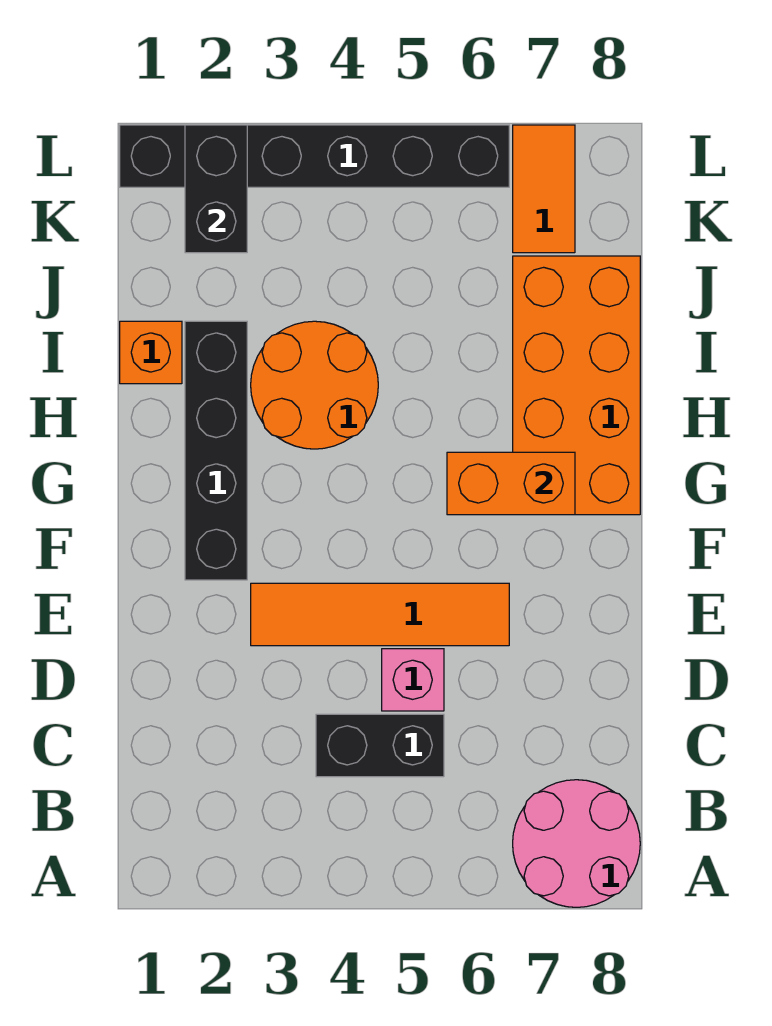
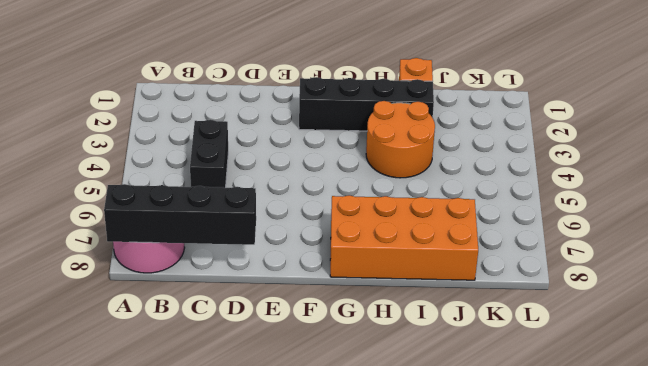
black 1x4 brick [104,184,256,245] -> none
none -> pink 1x1 brick [382,649,444,711]
none -> orange 1x4 tile [251,583,509,646]
none -> orange 1x2 tile [513,125,575,253]

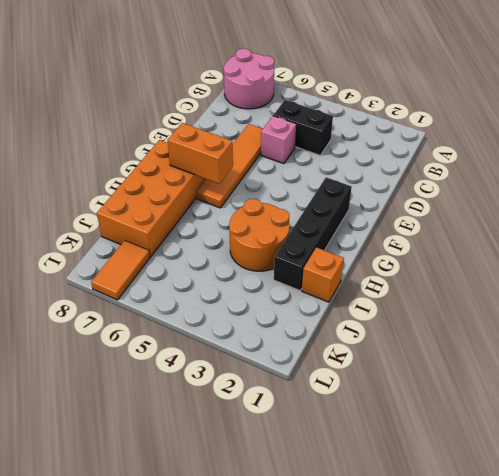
orange 1x4 tile [196,124,262,208] -> orange 1x4 tile turned to [251,583,509,646]
none -> black 1x6 brick [120,125,509,187]
none -> black 1x2 brick [185,125,247,253]

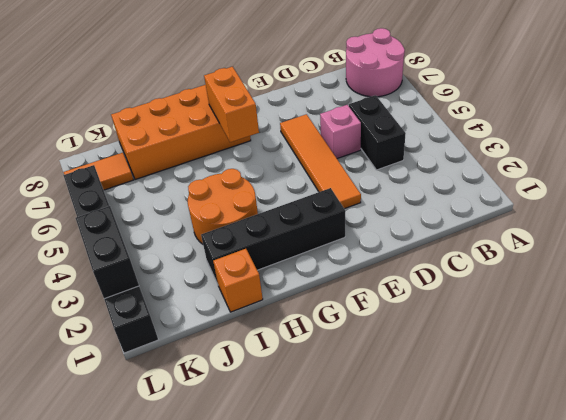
black 1x2 brick [76,206,139,299] -> black 1x2 brick turned to [185,125,247,253]

